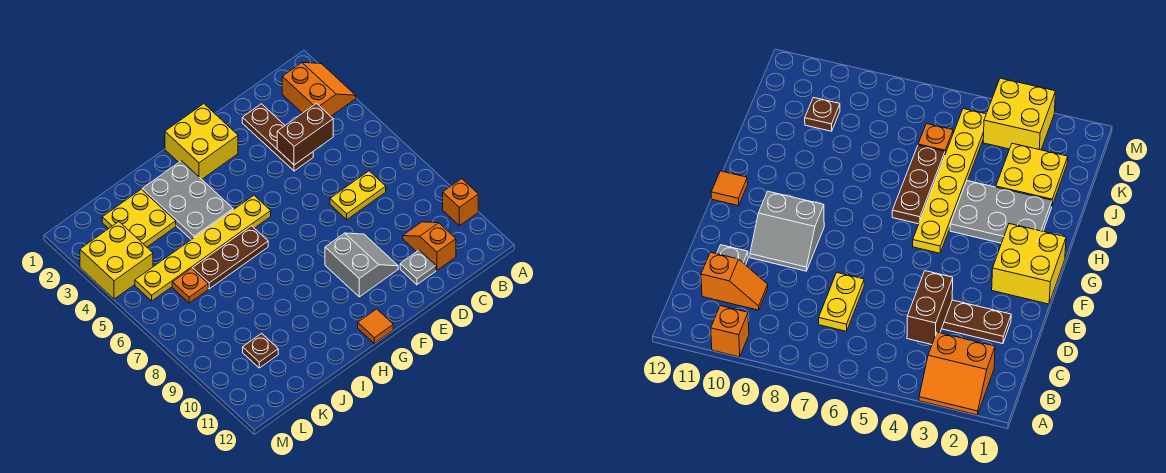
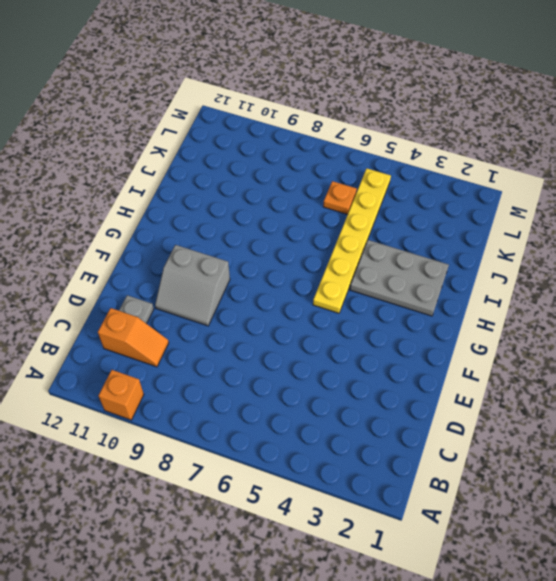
none -> orange 2x2 slope [282,62,356,116]
none -> yellow 1x2 plate [330,171,386,220]
none -> brown 1x3 plate [242,104,313,171]

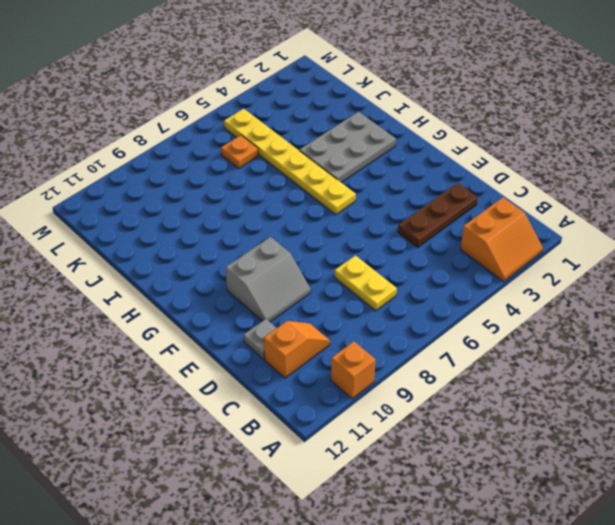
none -> yellow 2x2 brick [165,104,238,179]
none -> orange 1x1 tile [358,309,393,344]
none -> brown 1x3 plate [192,226,268,289]

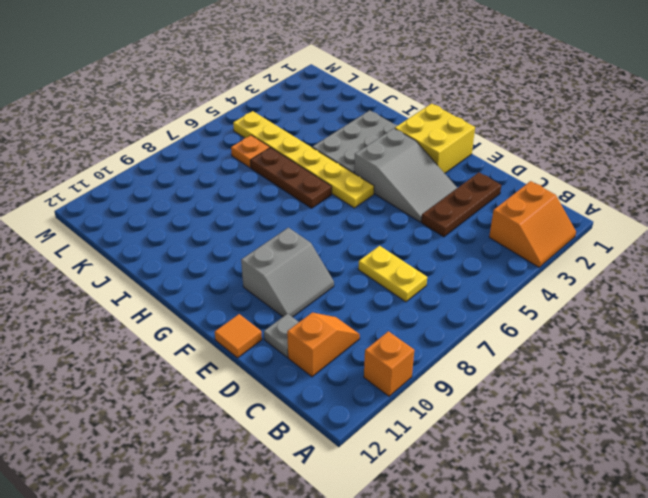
grey 2x3 slope [354,128,457,222] -> none
orange 1x1 tile [215,314,262,358] -> orange 1x1 tile moved to [358,309,393,344]
none -> yellow 2x2 plate [102,189,176,247]
none -> brown 1x1 plate [243,333,278,368]
none -> yellow 2x2 brick [80,222,153,299]

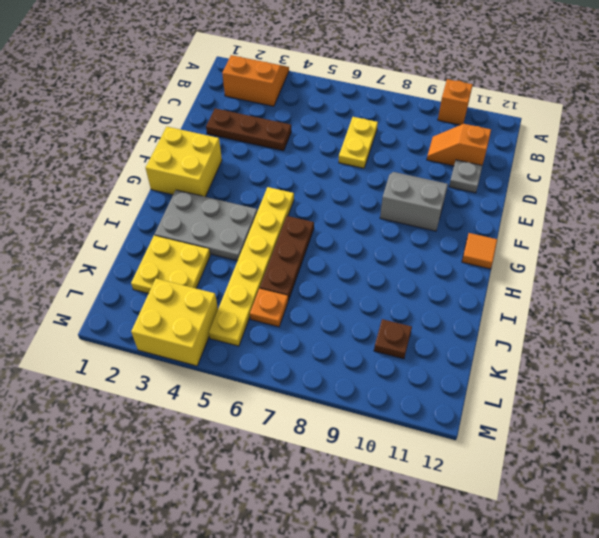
none -> brown 1x2 brick [277,104,333,165]

